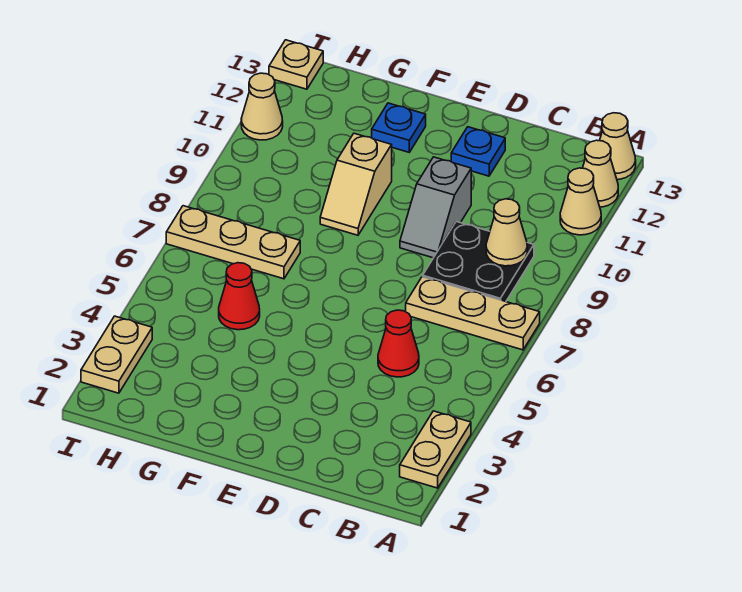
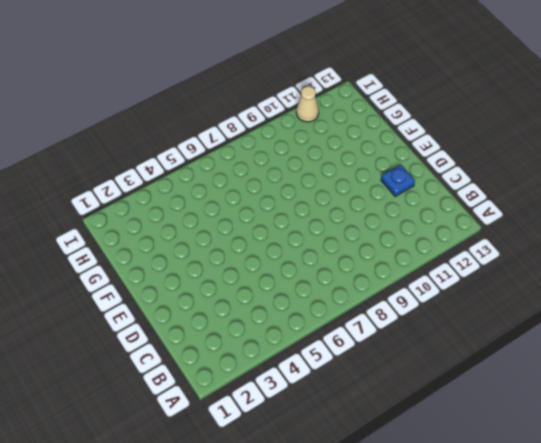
none -> tan 1x2 plate [400,411,471,488]
none -> tan 1x3 plate [406,277,540,350]
none -> tan 1x1 cone [560,168,601,235]

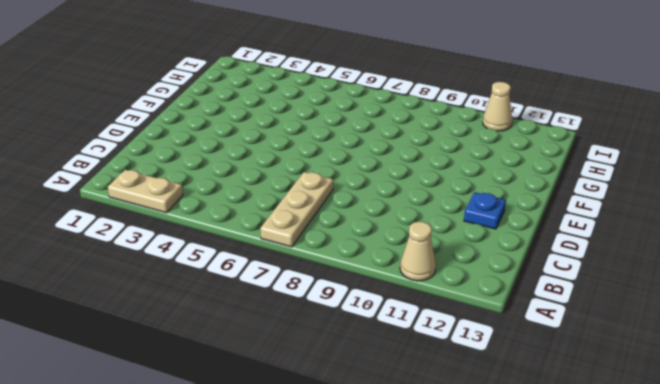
none -> tan 1x1 cone [583,140,618,207]
none -> tan 1x1 cone [600,113,636,180]
none -> black 2x2 plate [423,222,534,302]

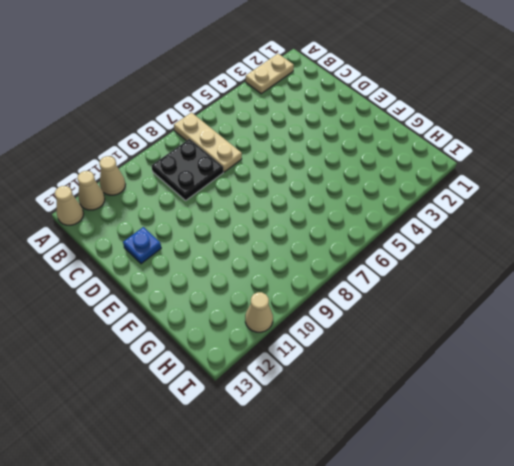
none -> red 1x1 cone [378,310,419,377]
none -> grey 1x2 slope [400,157,471,258]
none -> tan 1x2 slope [320,133,392,235]

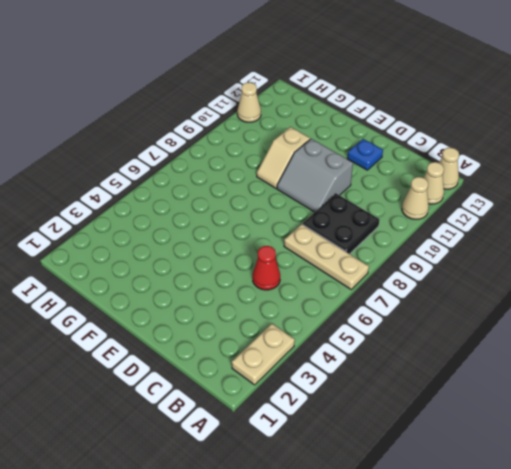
grey 2x2 slope [277,139,353,212] -> grey 1x2 slope [400,157,471,258]
none -> blue 1x1 plate [372,103,426,152]
none -> red 1x1 cone [219,263,260,330]
none -> tan 1x3 plate [166,206,300,279]

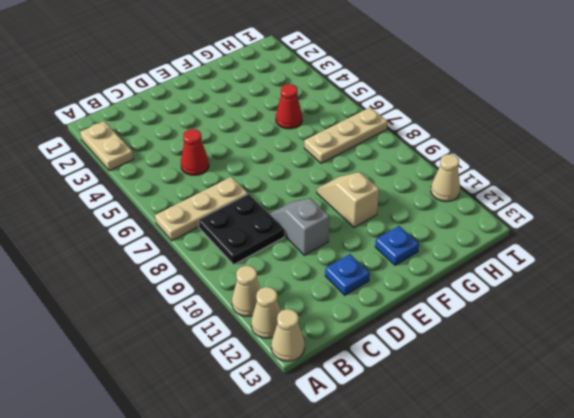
none -> tan 1x2 plate [81,316,152,393]
none -> tan 1x1 plate [269,40,323,89]
none -> tan 1x1 cone [486,199,527,266]

